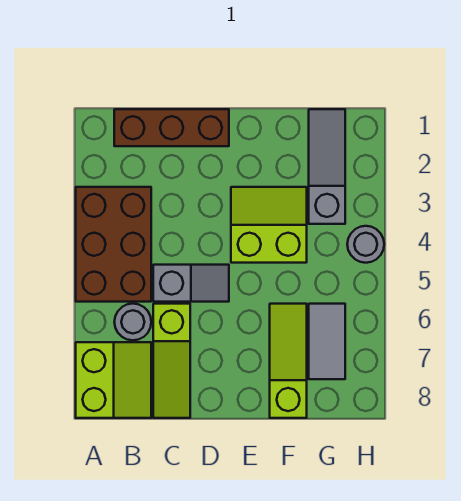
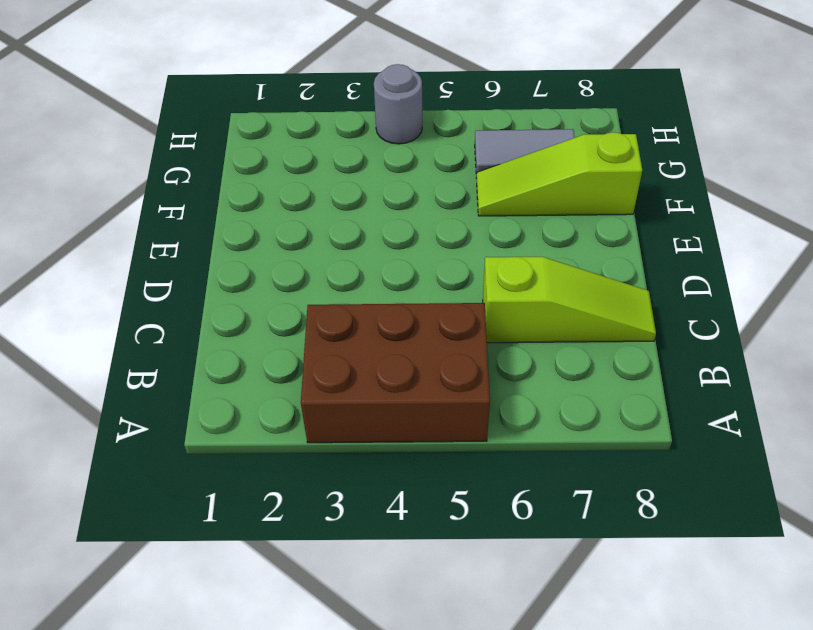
none -> lime 2x2 slope [76,342,151,418]
none -> brown 1x3 brick [114,109,229,146]

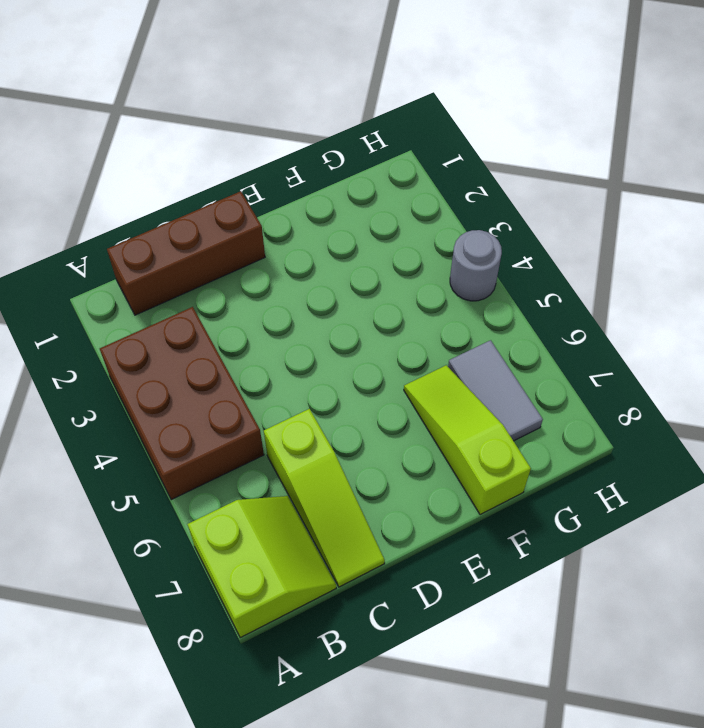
none -> grey 1x1 round brick [115,304,151,340]
none -> grey 1x2 slope [153,265,229,302]

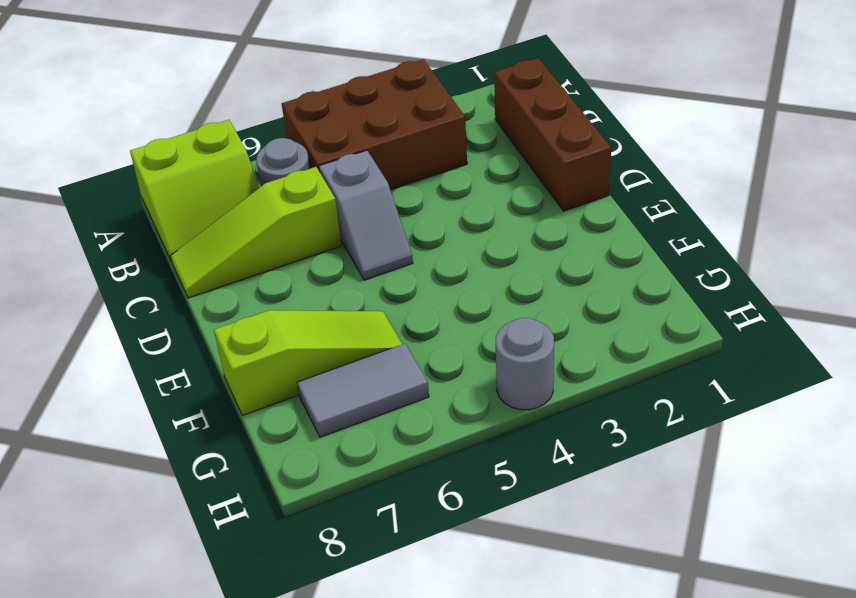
none -> lime 2x2 slope [231,187,307,263]
none -> grey 1x3 slope [309,109,345,224]

